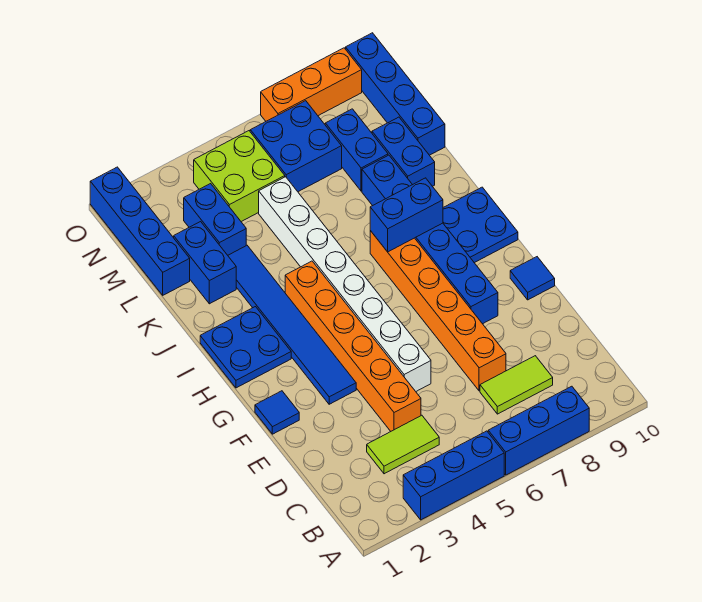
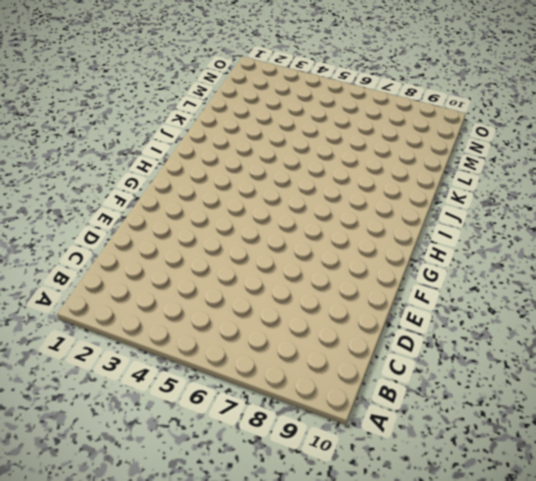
none -> blue 1x3 brick [403,431,504,520]
none -> blue 1x3 brick [488,386,589,475]
none -> lime 1x2 tile [367,415,439,474]

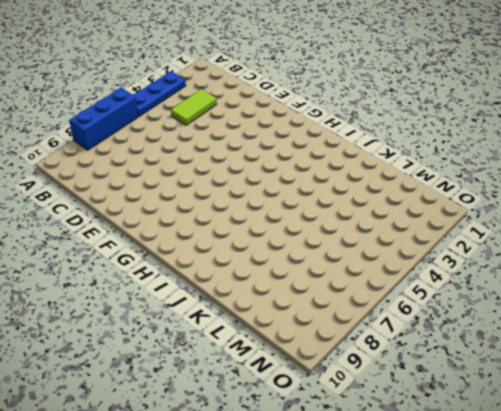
blue 1x3 plate [133,71,186,116] -> blue 1x3 brick [403,431,504,520]
none -> lime 1x2 tile [480,356,553,414]
none -> orange 1x6 brick [285,261,421,431]
none -> orange 1x6 brick [370,231,506,391]

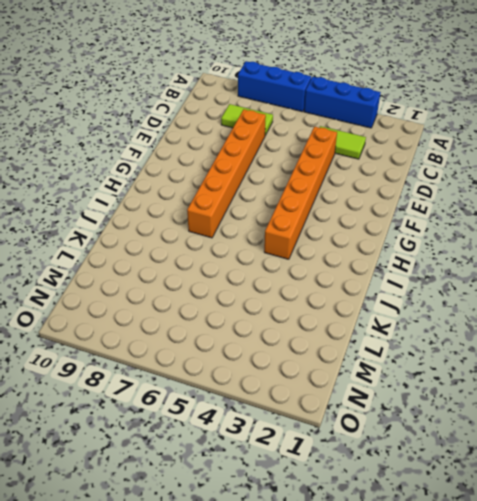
none -> white 1x8 brick [259,177,431,391]
none -> blue 1x1 tile [255,391,299,434]
none -> blue 1x6 tile [228,245,356,404]

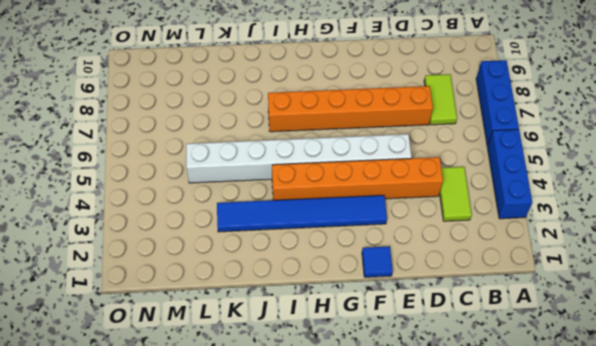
none -> blue 1x6 brick [362,155,498,324]
none -> blue 1x1 tile [510,257,555,300]
none -> blue 2x2 plate [200,307,291,388]

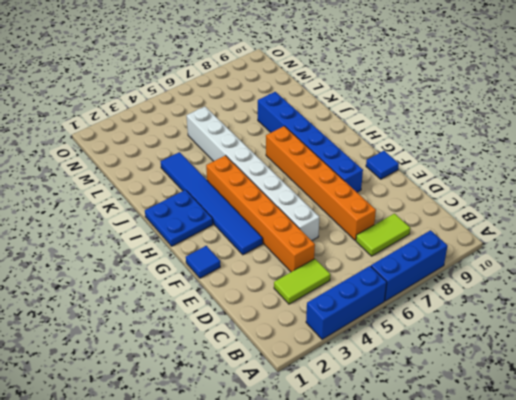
none -> blue 2x2 plate [443,187,518,263]
none -> blue 1x2 brick [174,222,236,304]
none -> blue 1x2 brick [372,117,435,186]

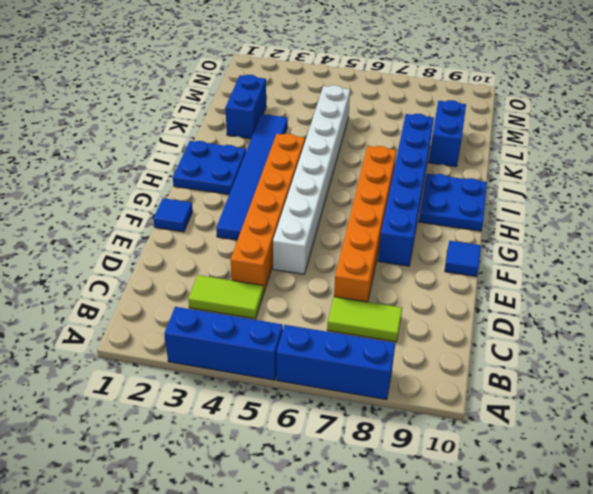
none -> blue 1x4 brick [90,167,190,295]
none -> blue 1x2 brick [184,184,246,255]
none -> blue 1x2 brick [325,109,388,191]

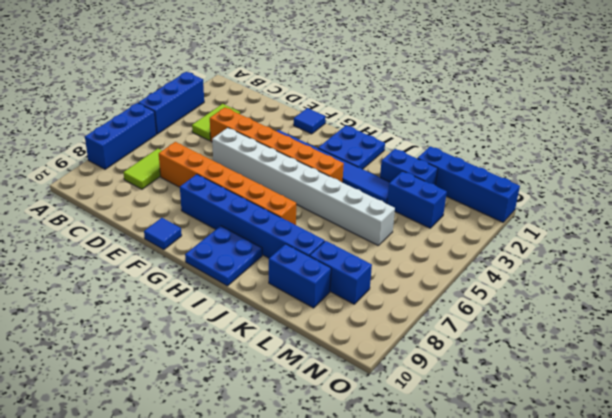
none -> blue 1x4 brick [346,33,445,155]
none -> lime 2x2 brick [194,131,285,222]
none -> blue 2x2 brick [250,101,342,192]

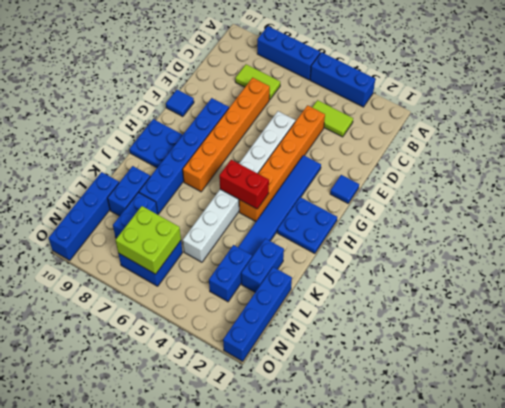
red 1x2 brick [219,160,269,209] -> none
lime 2x2 brick [115,206,181,274] -> lime 2x2 brick moved to [194,131,285,222]
none -> orange 1x3 brick [261,48,362,121]
none -> blue 1x2 brick [370,178,443,252]

